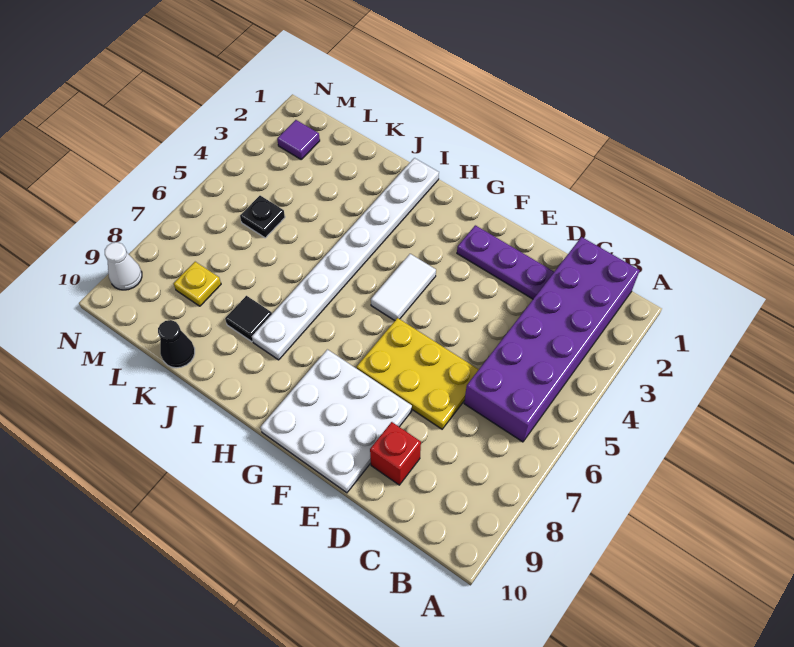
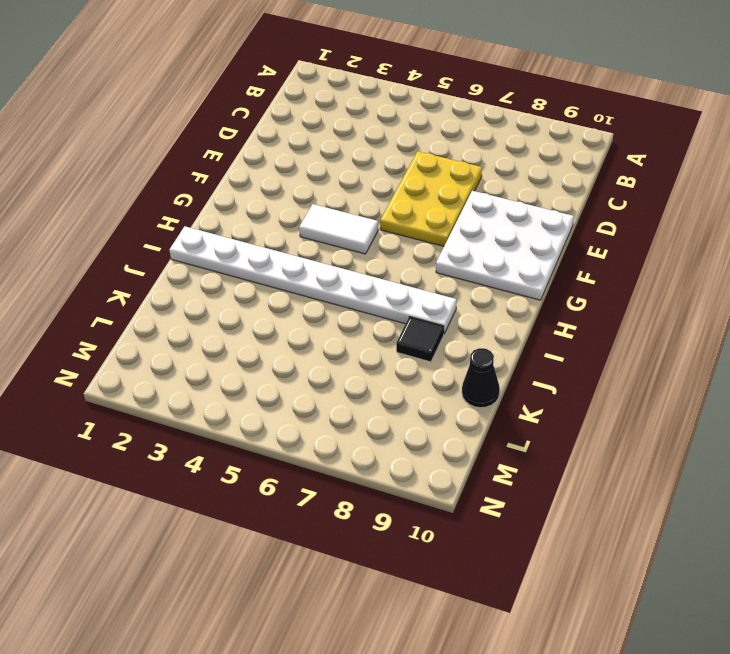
none -> purple 2x6 brick [464,237,640,442]
none -> purple 1x3 plate [457,225,554,299]
none -> red 1x1 brick [370,422,421,485]

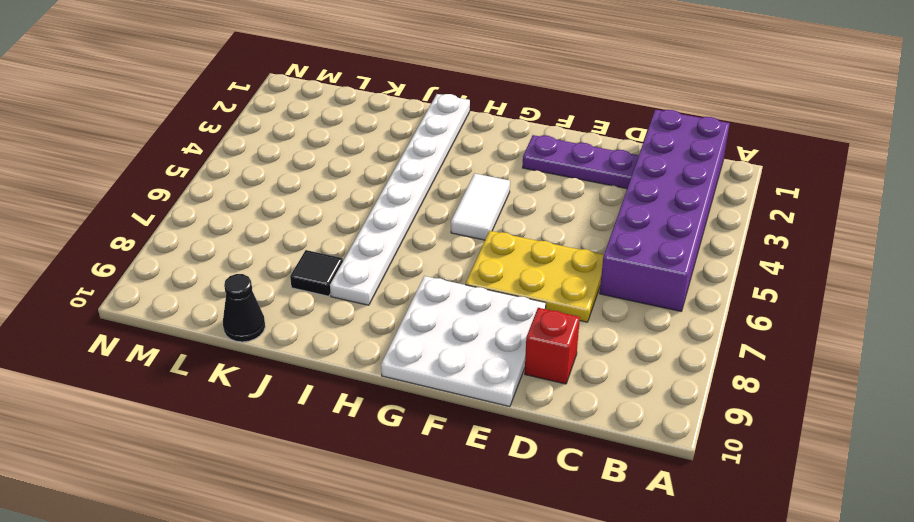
none -> black 1x1 plate [240,196,285,238]
none -> yellow 1x1 plate [174,262,221,306]
none -> purple 1x1 tile [277,120,320,159]

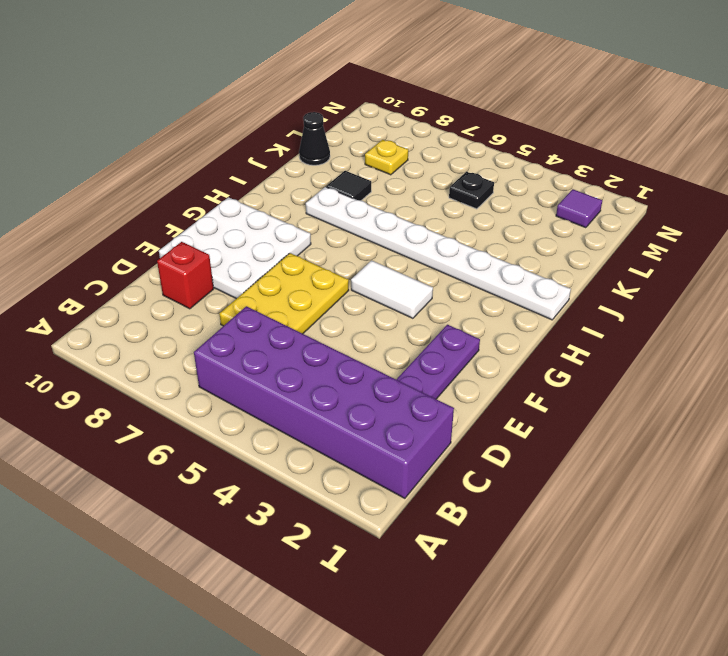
none -> white 1x1 cone [105,242,142,290]

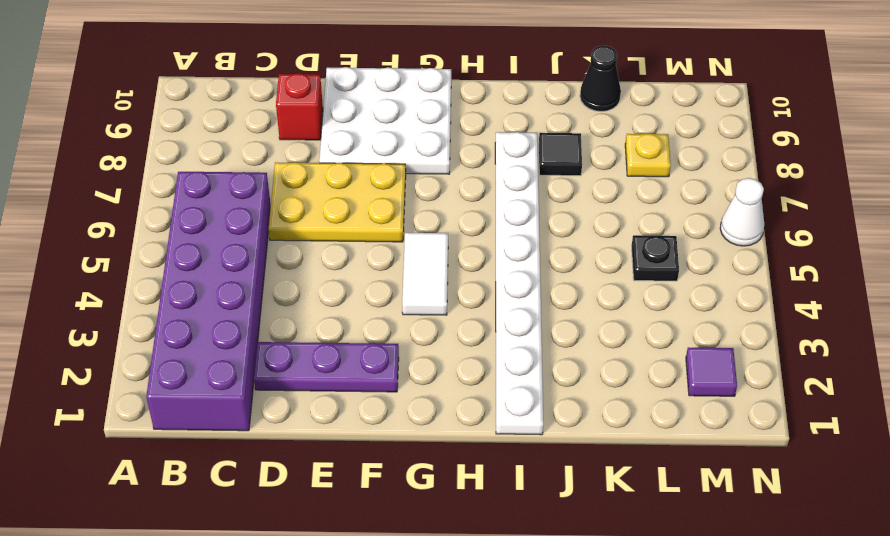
white 1x1 cone [720,178,764,246] -> white 1x1 cone moved to [105,242,142,290]

